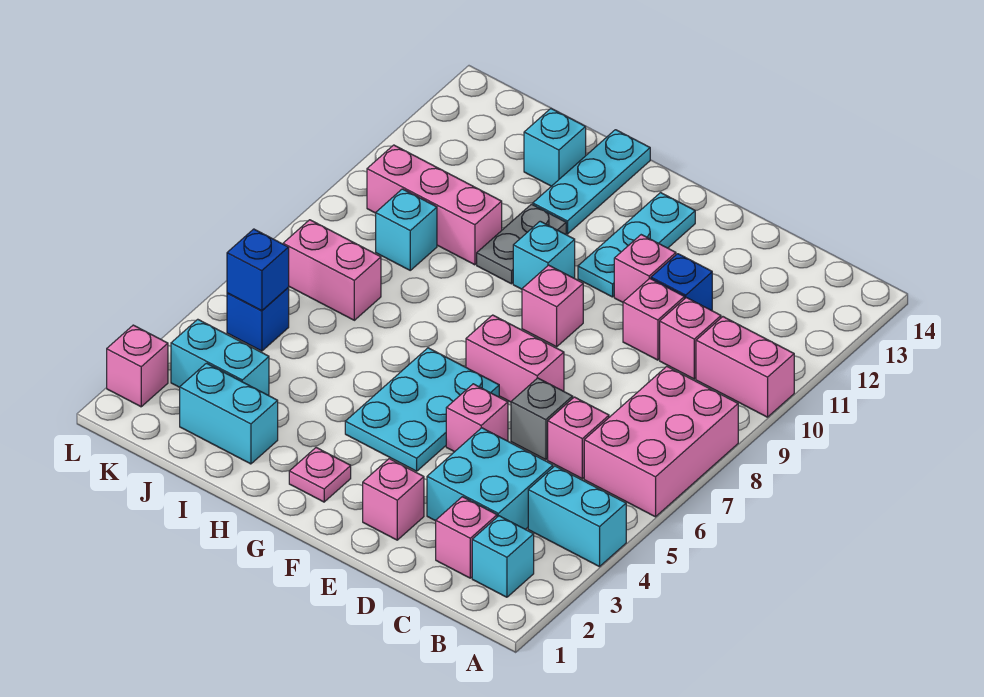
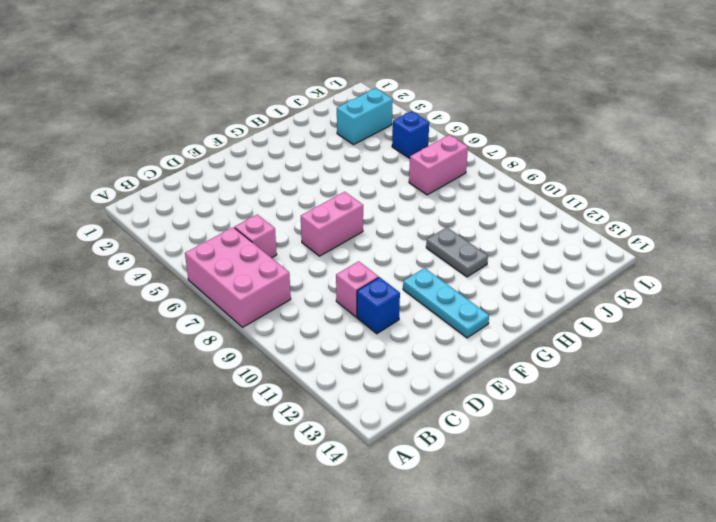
none -> cyan 1x2 brick [528,466,626,567]
none -> pink 1x2 brick [696,317,794,417]
none -> cyan 1x1 brick [472,516,534,597]
none -> pink 1x1 brick [436,497,497,578]

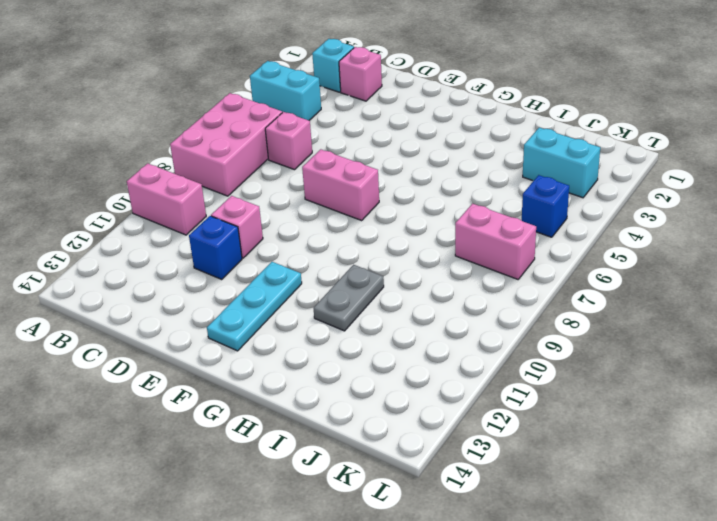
none -> cyan 2x2 brick [427,428,553,530]
none -> pink 1x1 brick [660,298,721,379]
none -> grey 1x1 brick [511,378,573,460]
none -> pink 1x1 brick [363,459,424,540]

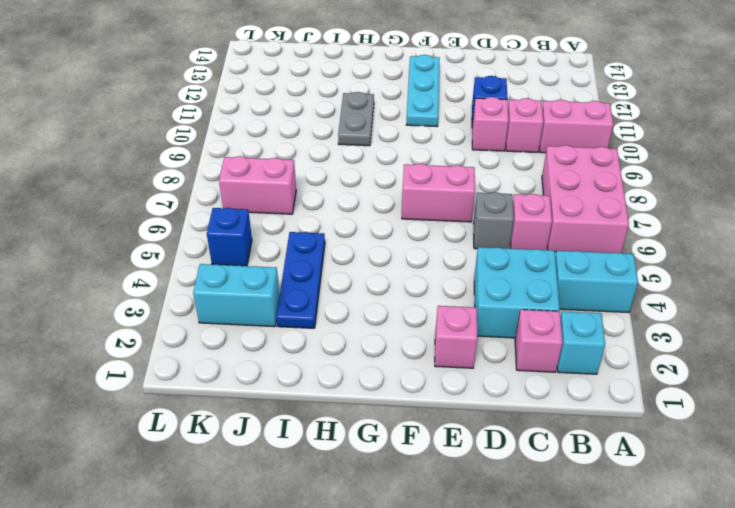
blue 1x3 plate [276,232,325,328] -> none
none -> pink 1x1 brick [446,384,508,452]
none -> pink 1x1 brick [614,235,676,302]
none -> cyan 2x3 plate [345,348,499,471]
none -> pink 1x1 brick [522,265,583,347]

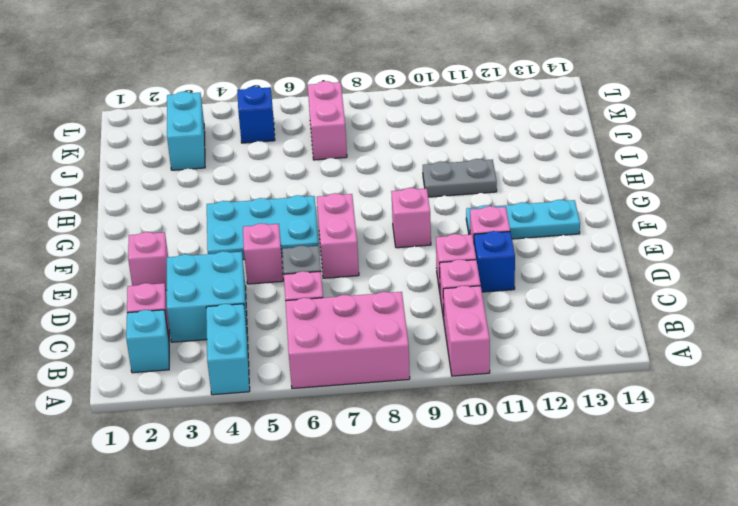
none -> pink 1x1 plate [289,448,351,502]
none -> cyan 1x1 brick [513,221,575,289]
none -> cyan 1x3 plate [533,130,650,234]
none -> cyan 1x2 brick [180,363,278,464]

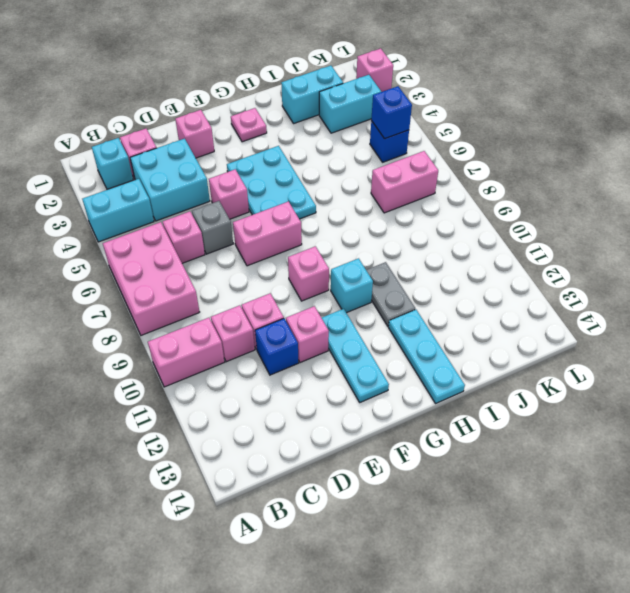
none -> pink 1x3 brick [367,145,502,265]
none -> cyan 1x1 brick [524,109,586,186]
none -> cyan 1x1 brick [376,189,437,270]

